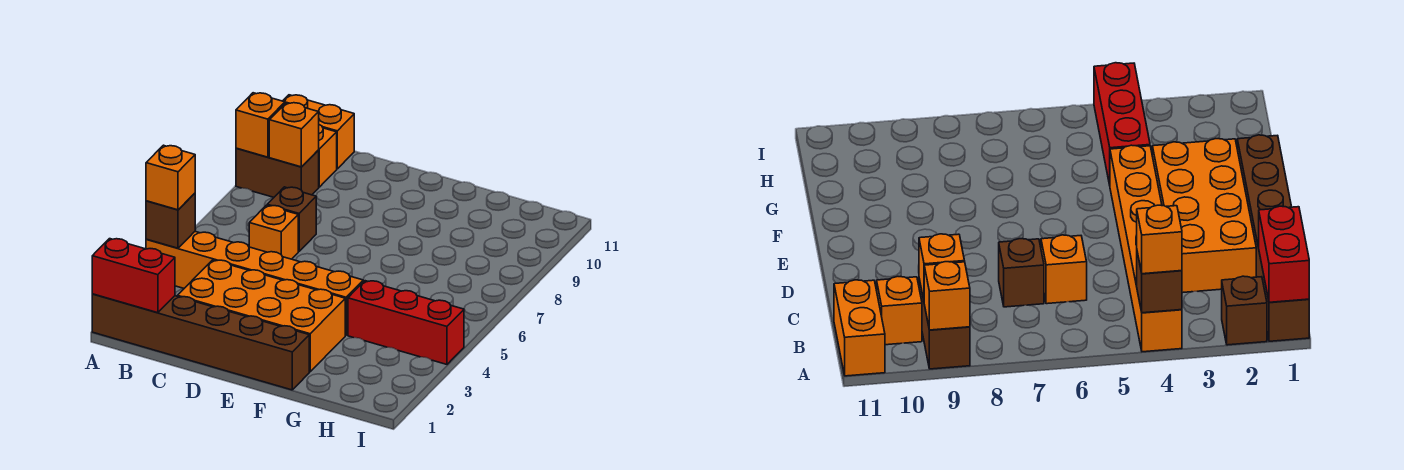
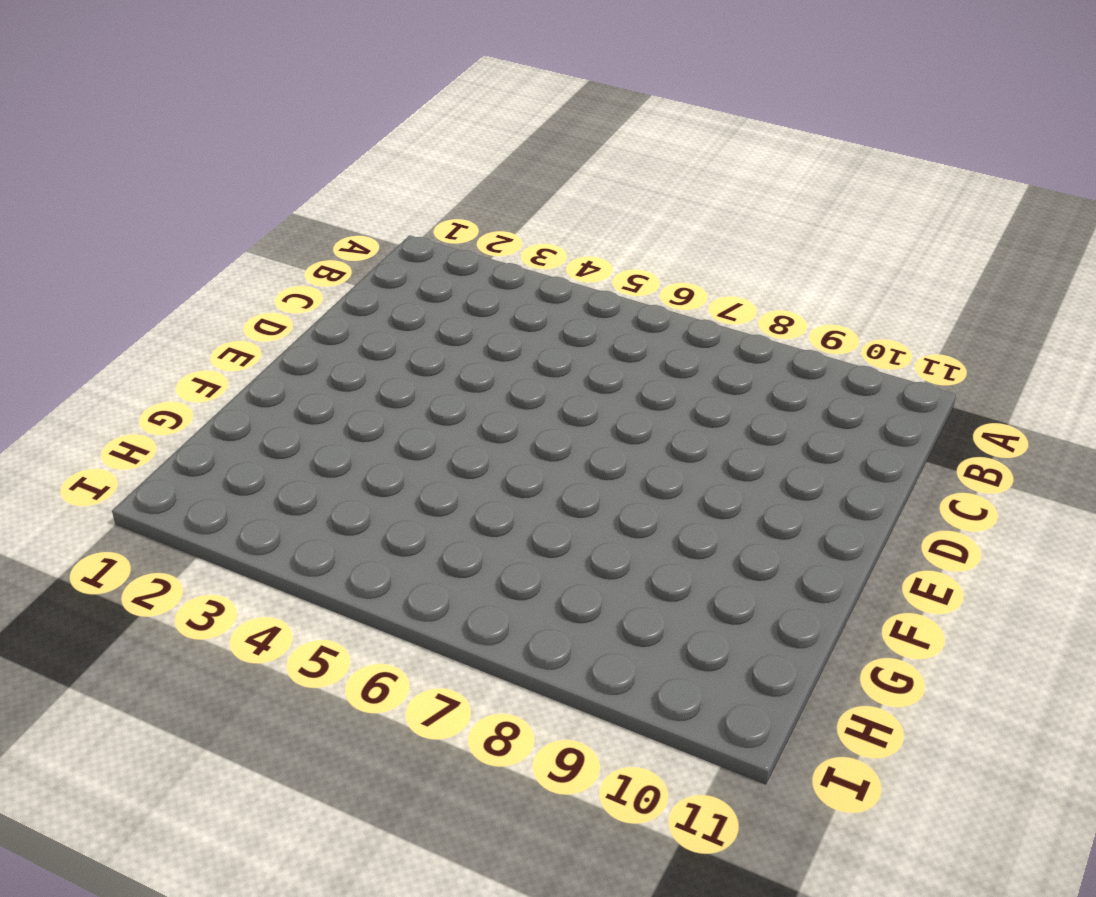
none -> brown 1x6 brick [92,294,309,390]
none -> brown 1x1 brick [1222,276,1267,345]
none -> orange 1x6 brick [146,232,363,335]

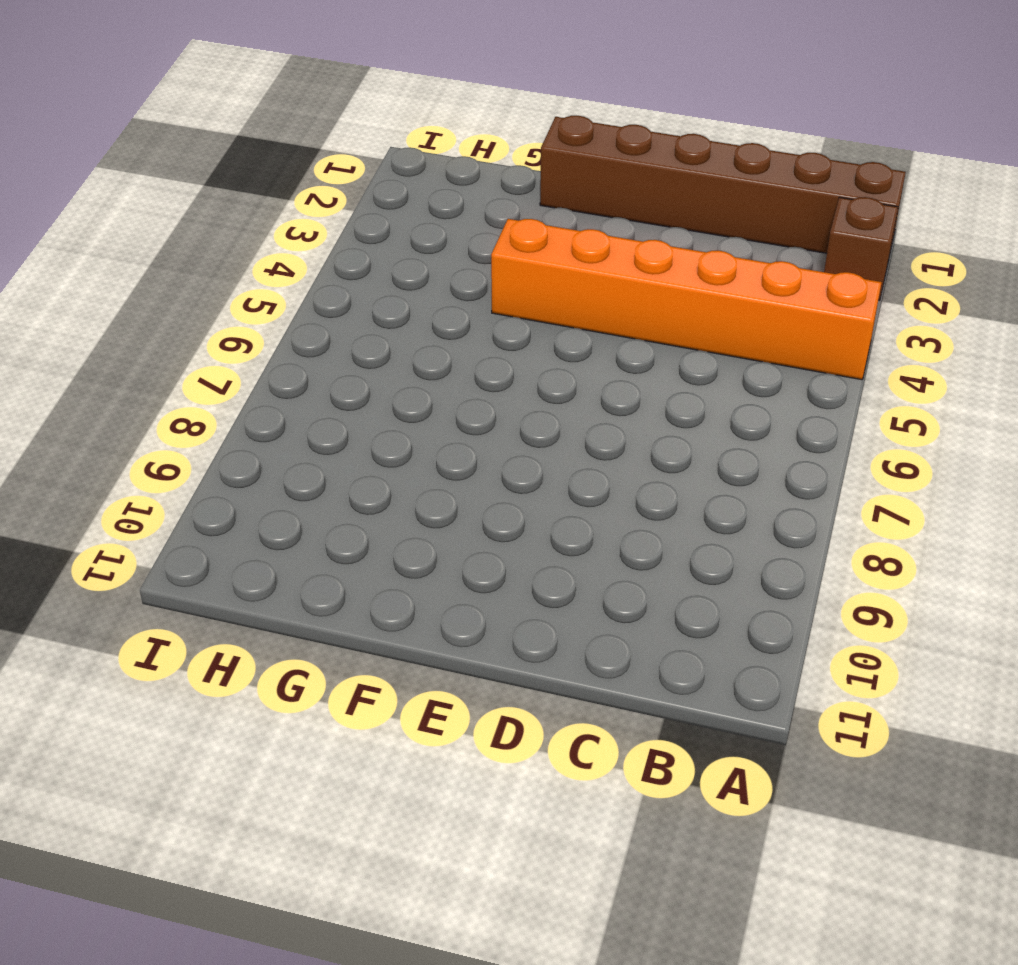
none -> brown 1x2 brick [236,148,319,197]
none -> orange 1x2 brick [283,95,354,169]
none -> orange 1x1 brick [319,125,337,187]

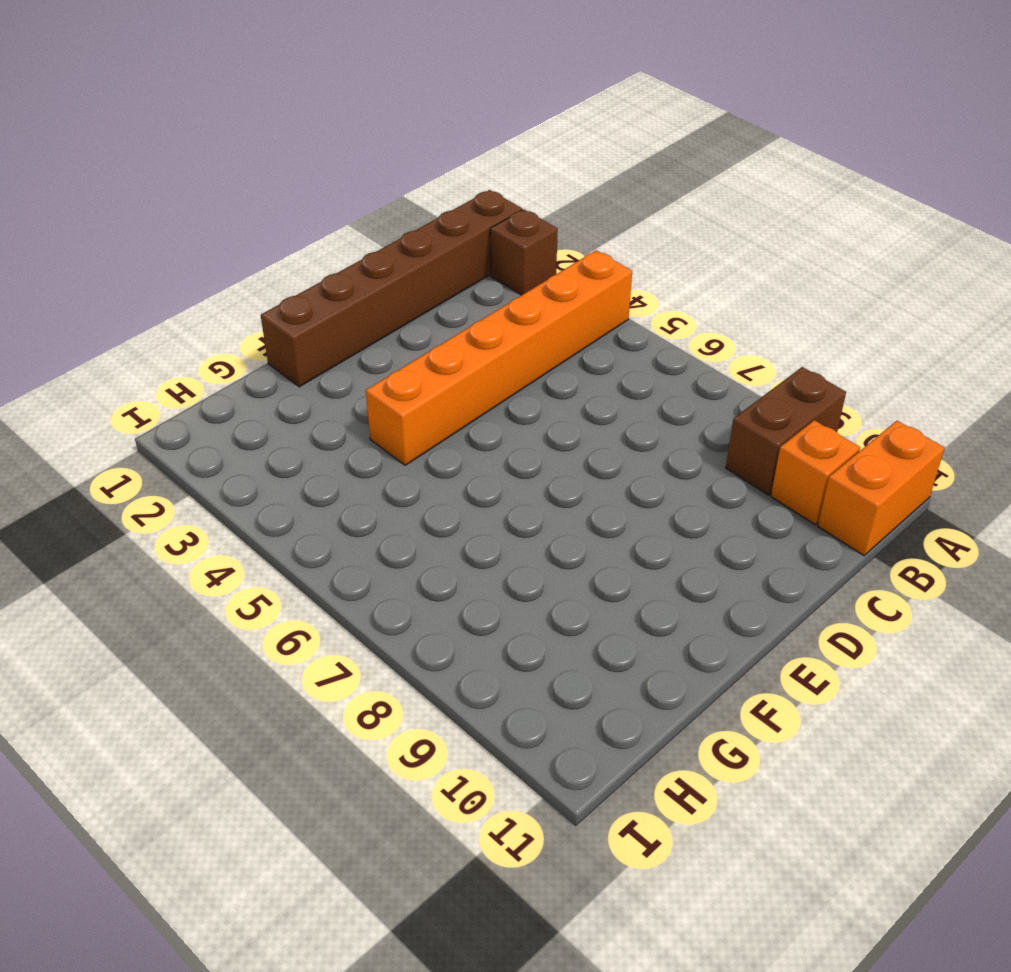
none -> orange 2x4 brick [177,260,345,372]
none -> orange 1x1 brick [249,205,298,259]
none -> brown 1x1 brick [267,187,316,251]

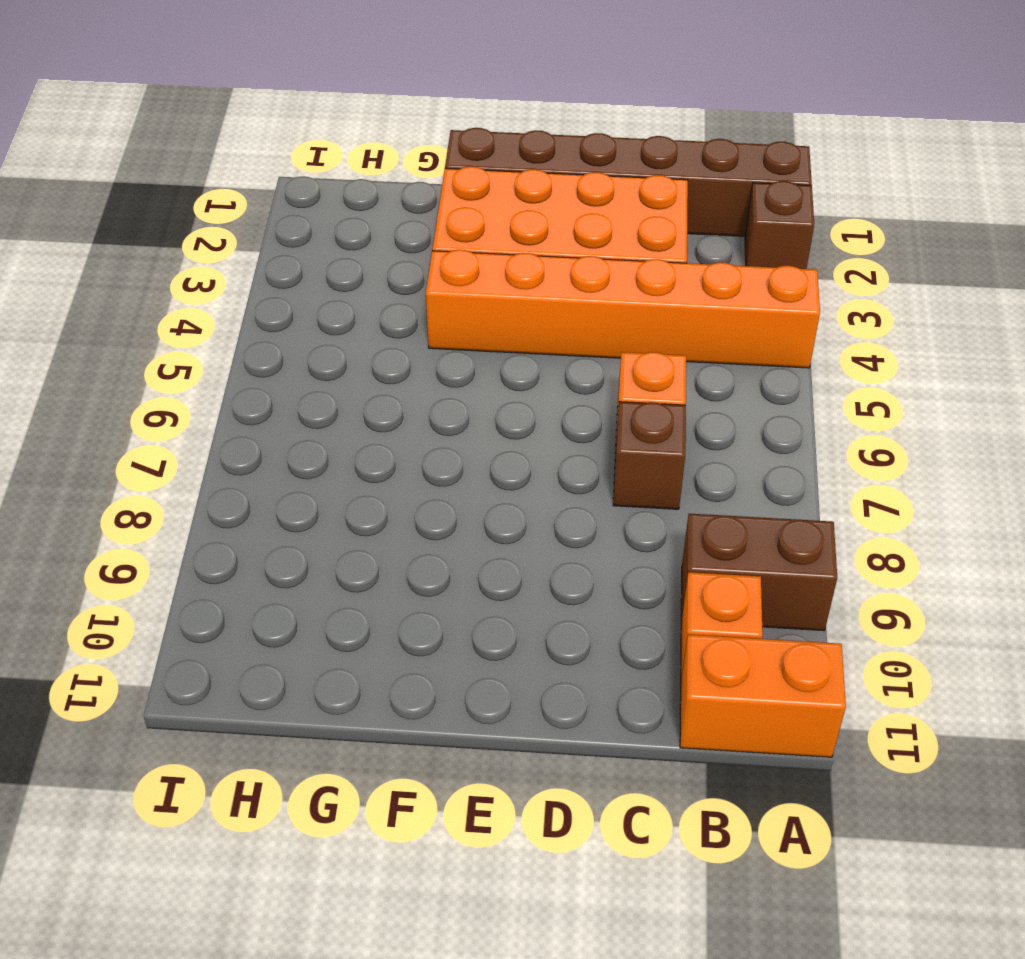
none -> red 1x3 brick [348,281,464,364]
none -> red 1x2 brick [92,239,175,313]
none -> brown 1x1 brick [146,193,195,248]

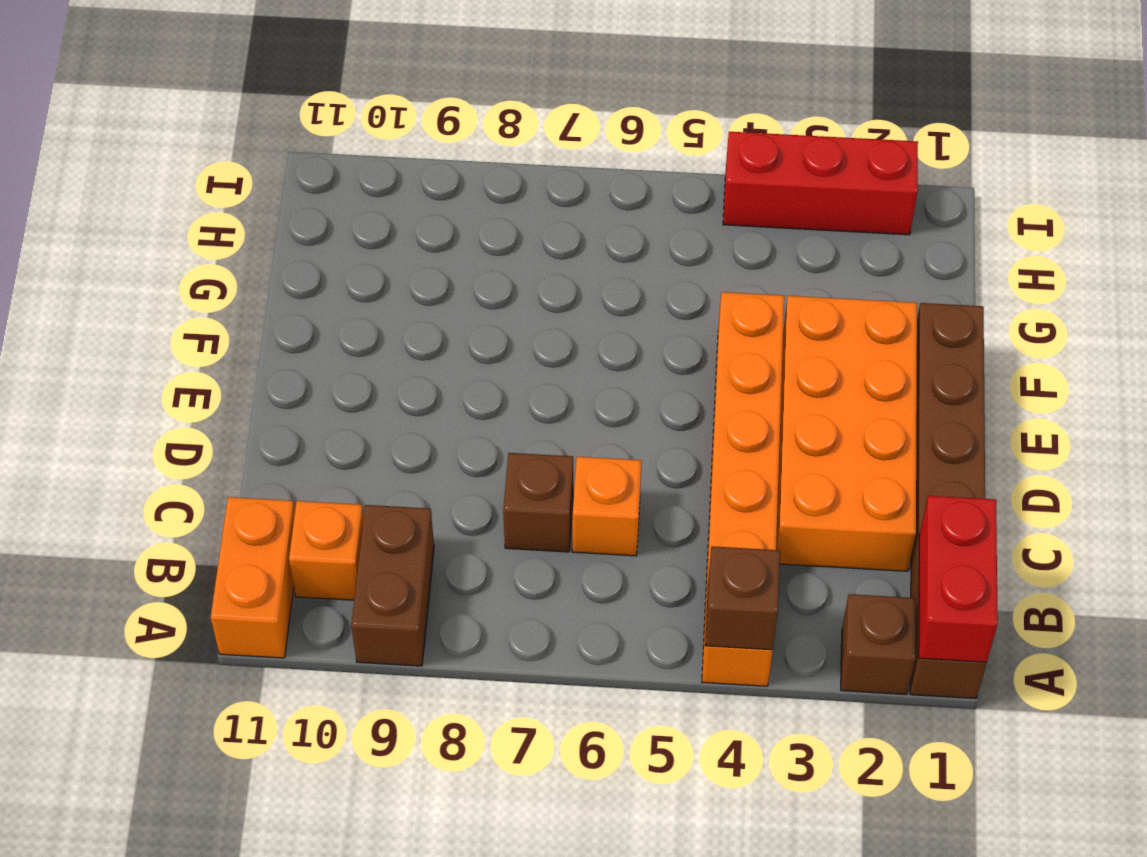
red 1x3 brick [723,132,918,235] -> red 1x3 brick turned to [348,281,464,364]
none -> orange 1x1 brick [236,93,285,157]
none -> orange 1x1 brick [269,102,319,167]
none -> orange 1x1 brick [146,145,195,210]

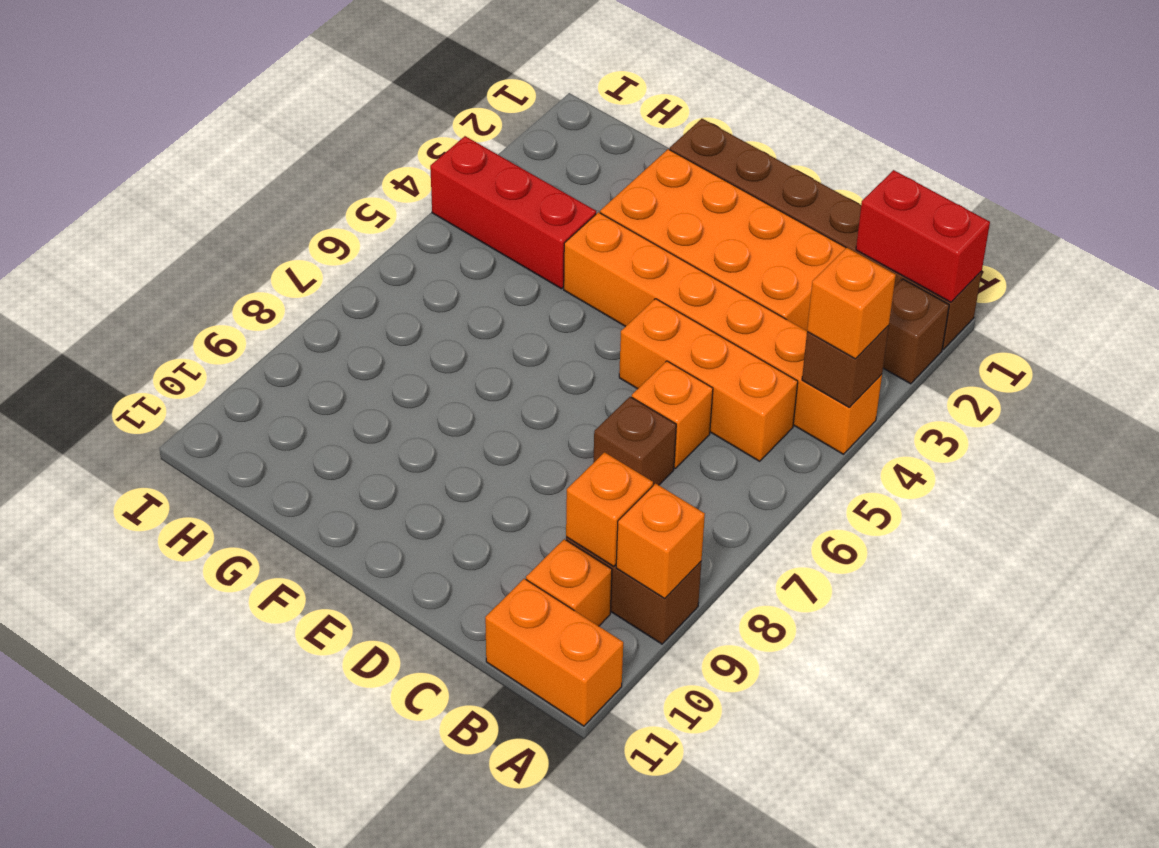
orange 1x3 brick [619,299,798,461] -> none

